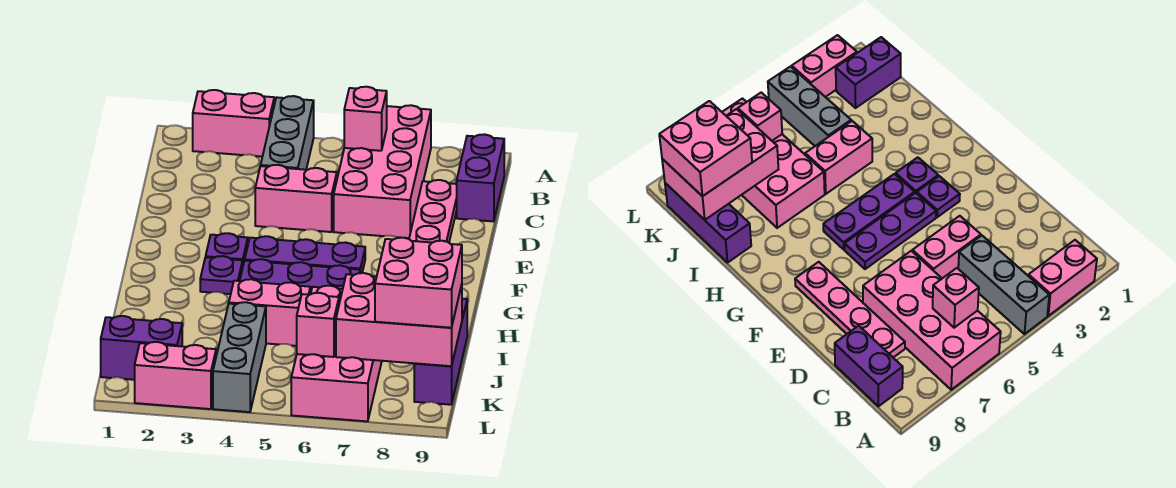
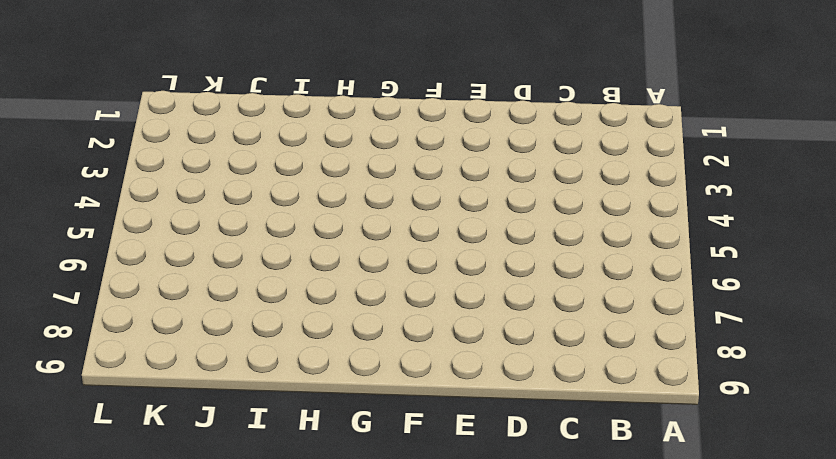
none -> pink 1x2 brick [193,90,274,157]
none -> grey 1x3 brick [261,96,314,170]
none -> pink 2x4 brick [334,105,431,238]

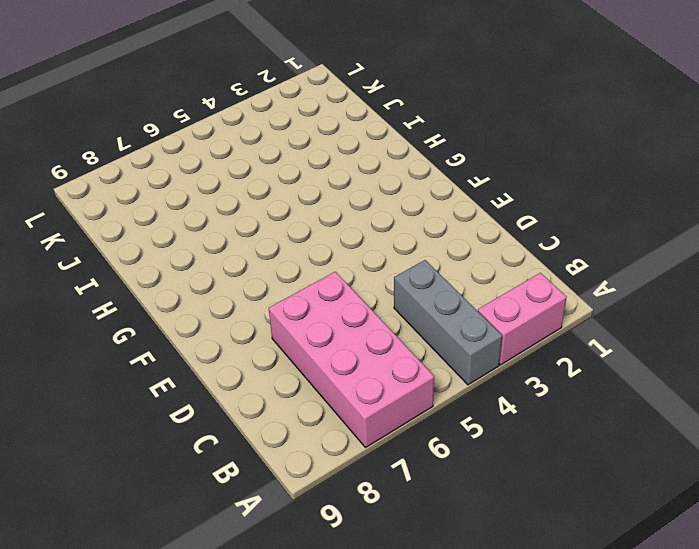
none -> purple 1x2 brick [457,134,504,222]
none -> pink 1x4 plate [409,180,457,243]
none -> pink 1x2 brick [255,165,337,232]

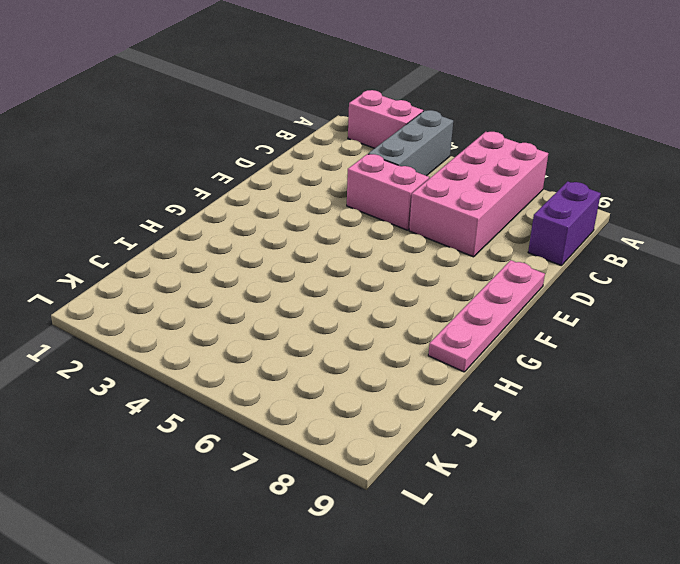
pink 1x4 plate [428,260,545,372] -> pink 1x4 plate moved to [409,180,457,243]
none -> purple 1x1 plate [206,233,248,265]
none -> purple 1x3 plate [245,236,365,273]
none -> purple 1x1 plate [200,256,243,294]

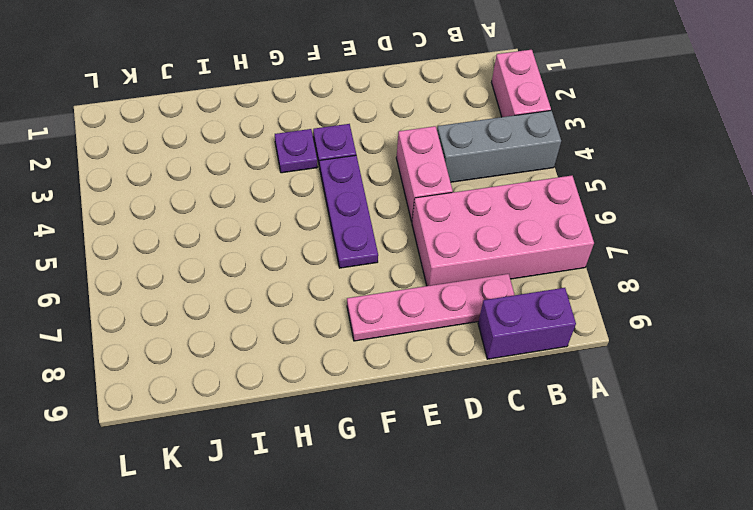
none -> purple 1x3 plate [240,259,360,294]
none -> pink 1x2 brick [229,279,310,346]
none -> pink 2x4 brick [291,286,382,421]

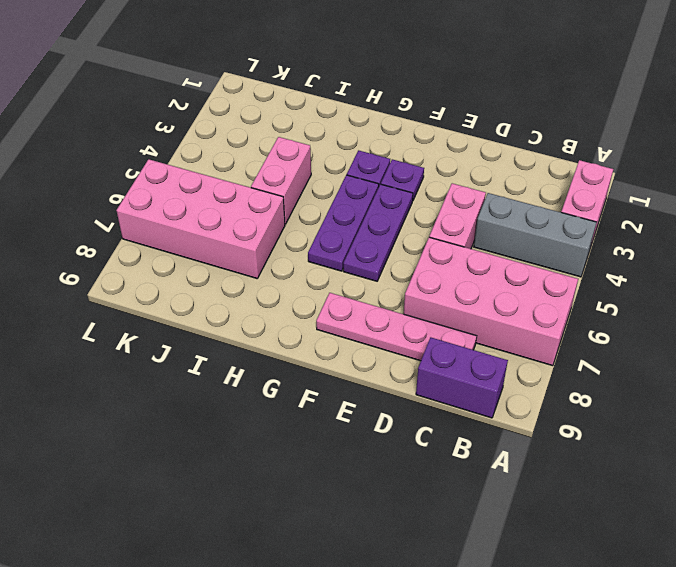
none -> purple 1x3 brick [414,299,467,405]
none -> grey 1x3 brick [213,302,266,412]
none -> purple 1x2 brick [101,316,182,380]

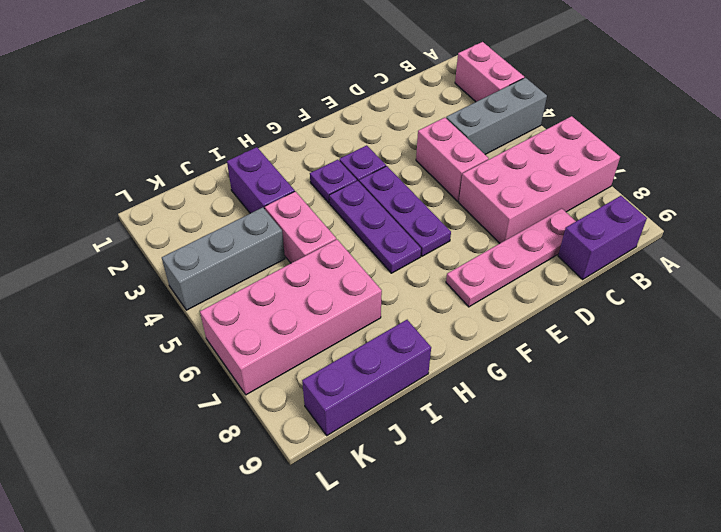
purple 1x2 brick [227,147,295,213] -> purple 1x2 brick moved to [101,316,182,380]
none -> pink 1x2 brick [135,342,216,409]
none -> pink 1x1 brick [344,87,387,151]
none -> pink 2x3 brick [336,273,462,366]

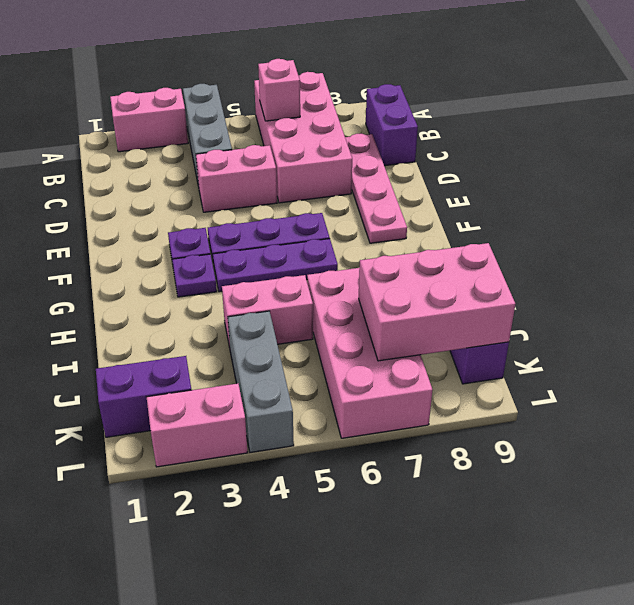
none -> pink 1x1 brick [297,293,339,357]
none -> pink 2x2 brick [375,238,462,328]

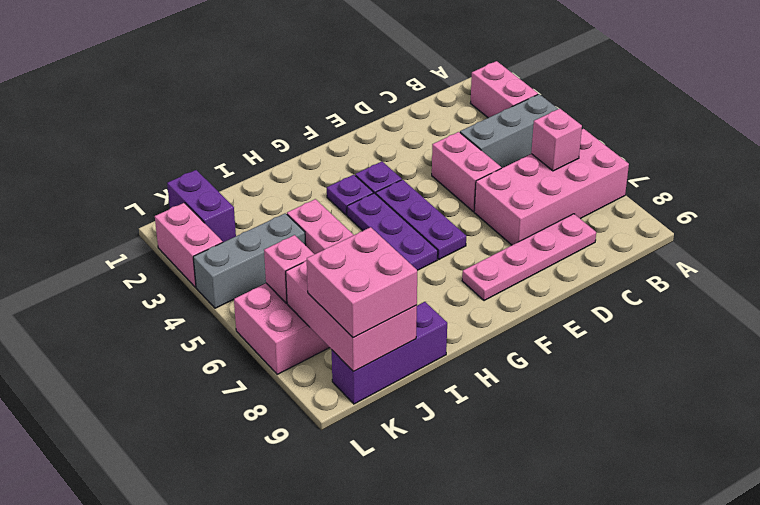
none -> purple 1x2 brick [457,134,504,222]

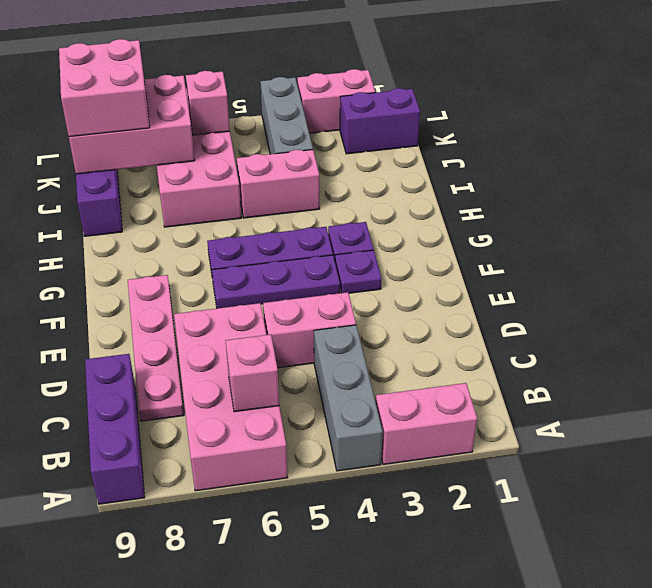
purple 1x3 brick [85,354,145,504] -> purple 1x2 brick [457,134,504,222]

